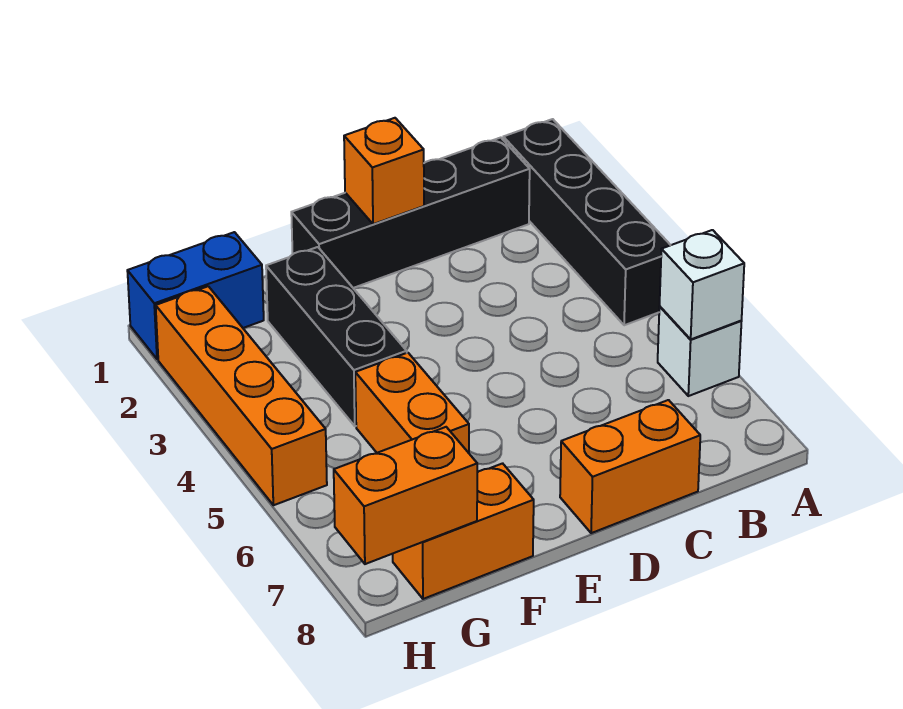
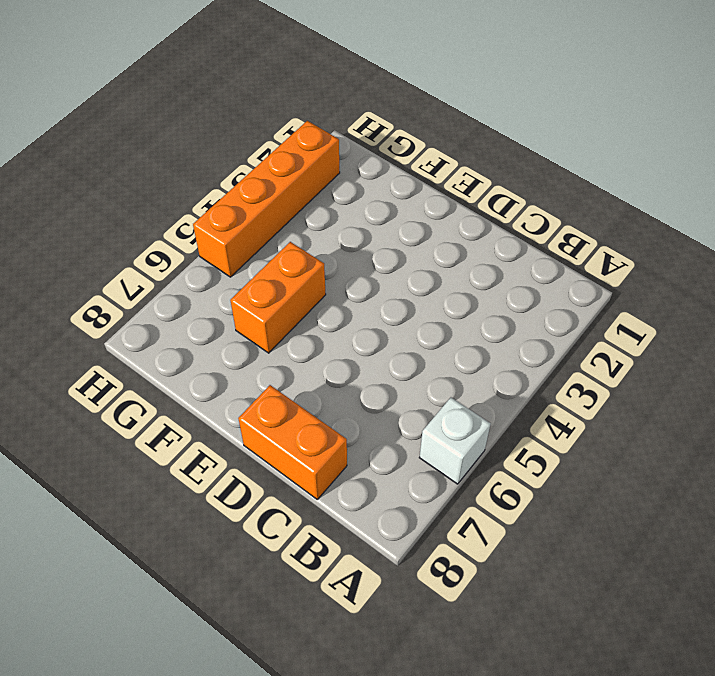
none -> black 1x4 brick [503,119,670,325]
none -> black 1x4 brick [291,138,530,288]
none -> black 1x3 brick [266,247,407,426]

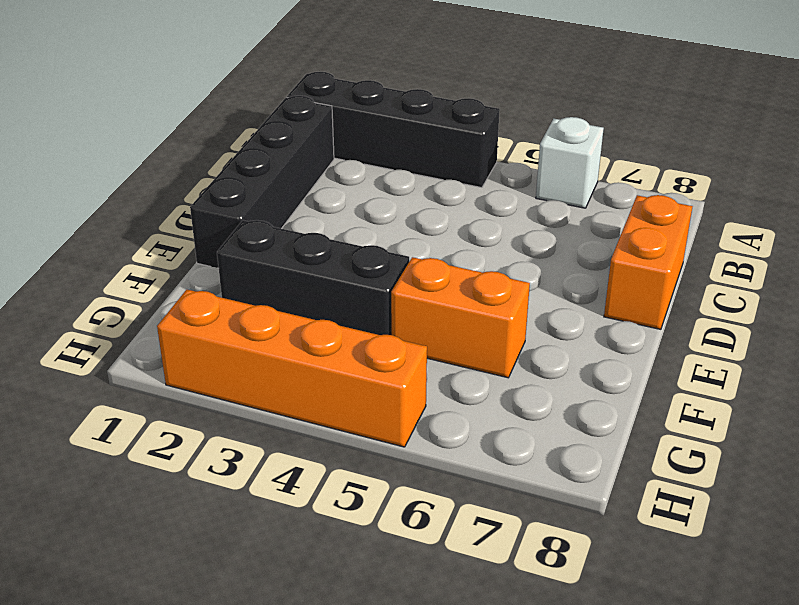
none -> orange 1x2 brick [393,463,534,599]
none -> blue 1x2 brick [127,232,264,359]
none -> white 1x1 brick [660,230,744,339]

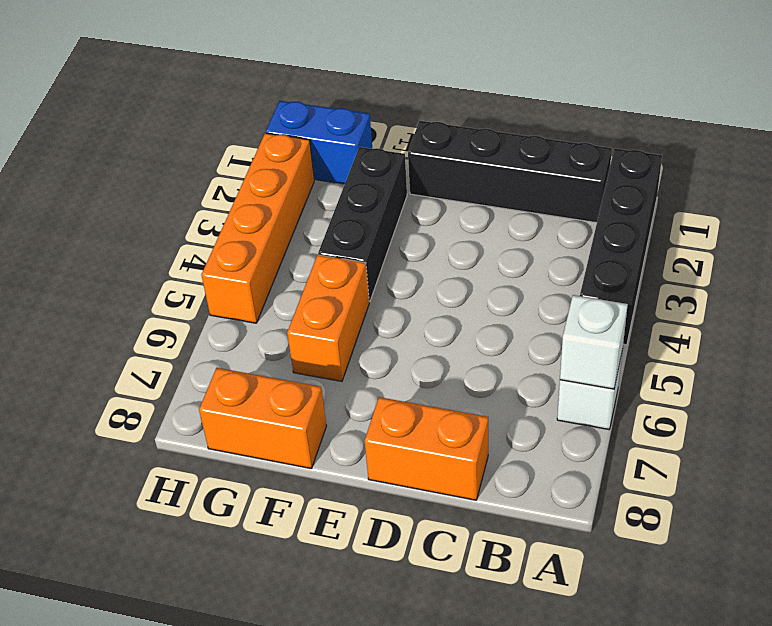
none -> orange 1x1 brick [344,118,424,224]
none -> orange 1x2 brick [334,427,477,564]

